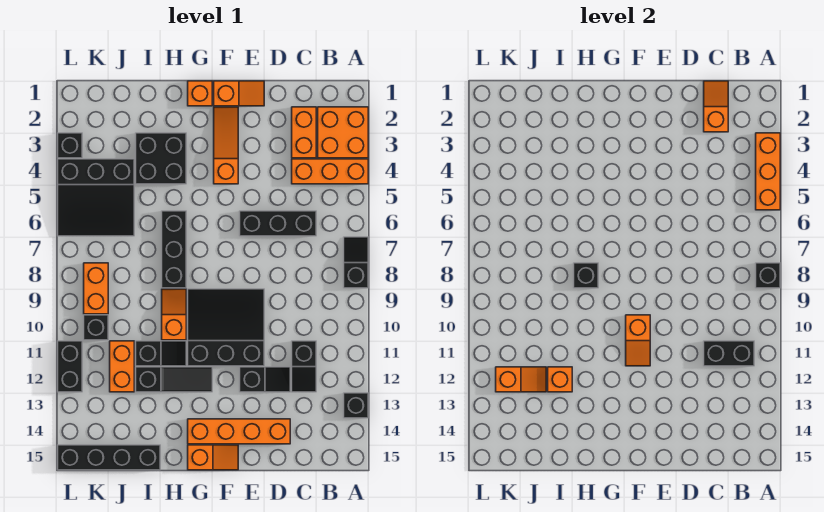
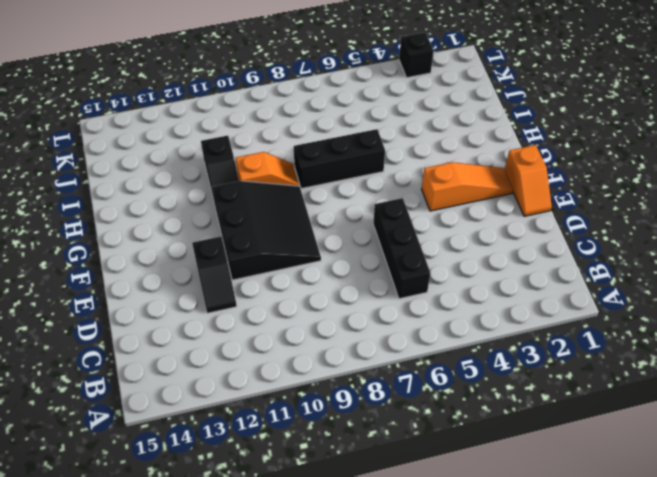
none -> orange 2x2 brick [318,107,368,158]
none -> orange 1x3 brick [292,159,368,184]
none -> black 1x2 slope [344,237,368,288]
none -> black 1x1 brick [344,393,368,418]

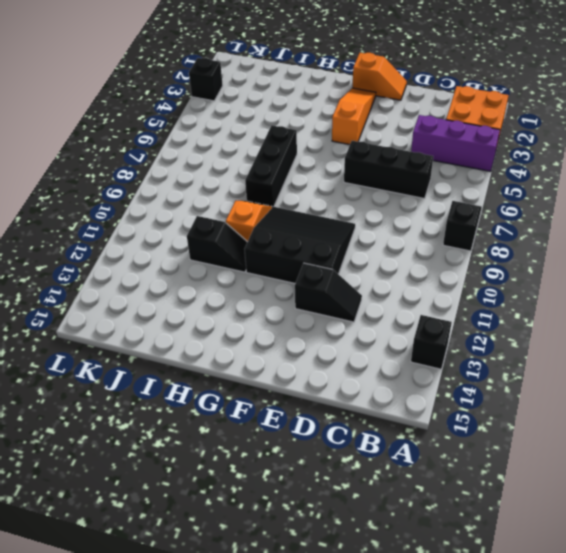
purple 1x3 brick [411,115,500,171] -> orange 1x3 brick [292,159,368,184]
none -> orange 1x2 brick [292,107,316,158]
none -> black 1x2 slope [292,341,316,392]
none -> orange 1x4 brick [188,419,290,444]
none -> orange 1x2 slope [188,445,238,470]

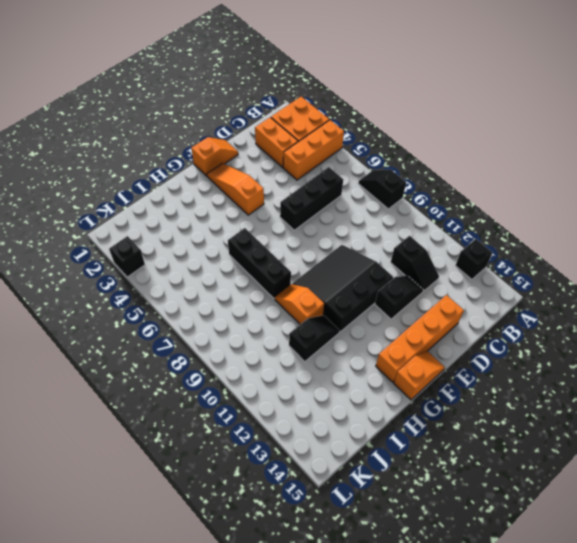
none -> orange 1x1 brick [188,81,212,106]
none -> black 1x3 slope [136,367,212,392]
none -> black 2x2 brick [136,133,186,184]
none -> black 1x4 brick [58,445,160,470]

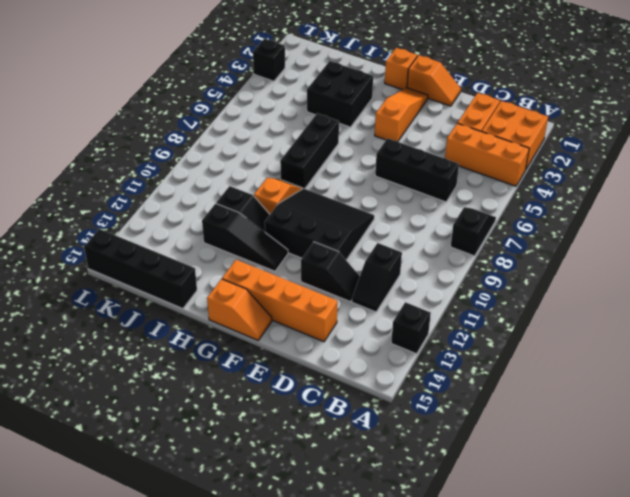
none -> black 3x3 slope [58,159,134,236]
none -> orange 1x2 brick [110,341,134,392]
none -> orange 1x2 brick [84,263,108,314]
none -> black 1x1 brick [84,315,108,340]

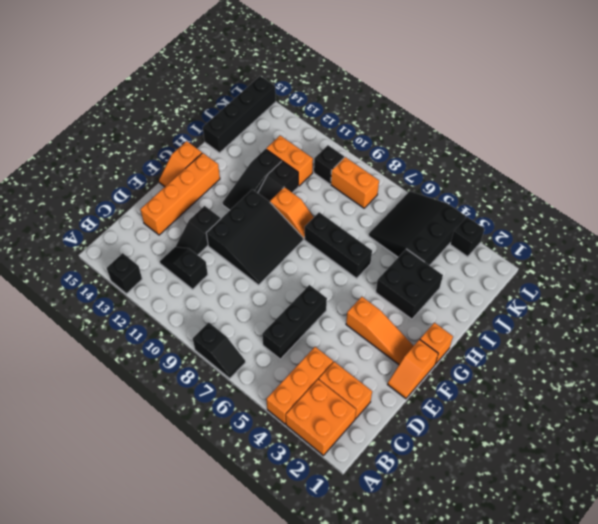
none -> black 1x2 brick [58,341,82,392]
none -> orange 1x3 brick [756,133,780,210]
none -> black 1x1 brick [756,263,780,288]
none -> black 1x2 brick [704,341,754,366]

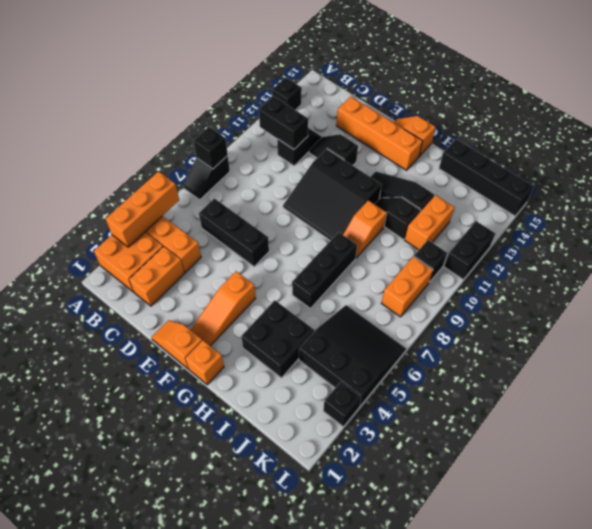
none -> orange 1x2 slope [704,81,728,132]
none -> orange 1x2 slope [626,315,650,366]
none -> black 1x1 brick [574,263,598,288]
none -> orange 1x1 brick [548,367,572,392]

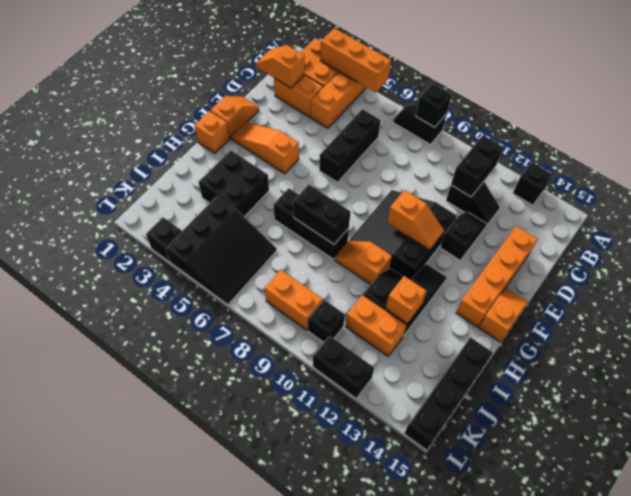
black 1x2 brick [293,184,351,244] -> black 1x1 brick [574,263,598,288]
none -> orange 1x2 slope [496,367,546,392]

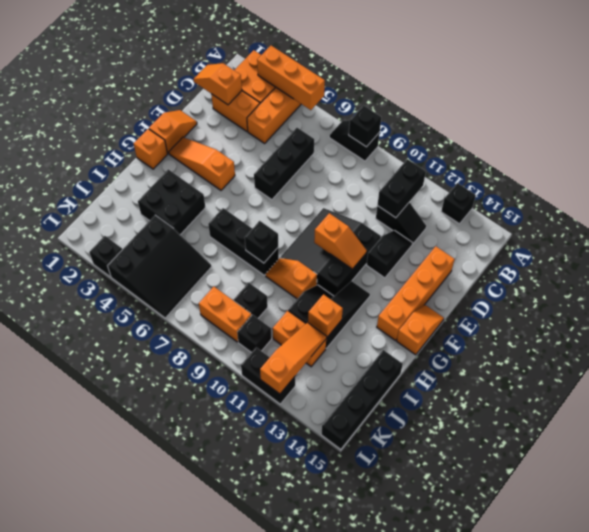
black 1x1 brick [234,283,268,318] -> none
orange 1x3 slope [260,323,326,394] -> orange 1x2 slope [496,367,546,392]

